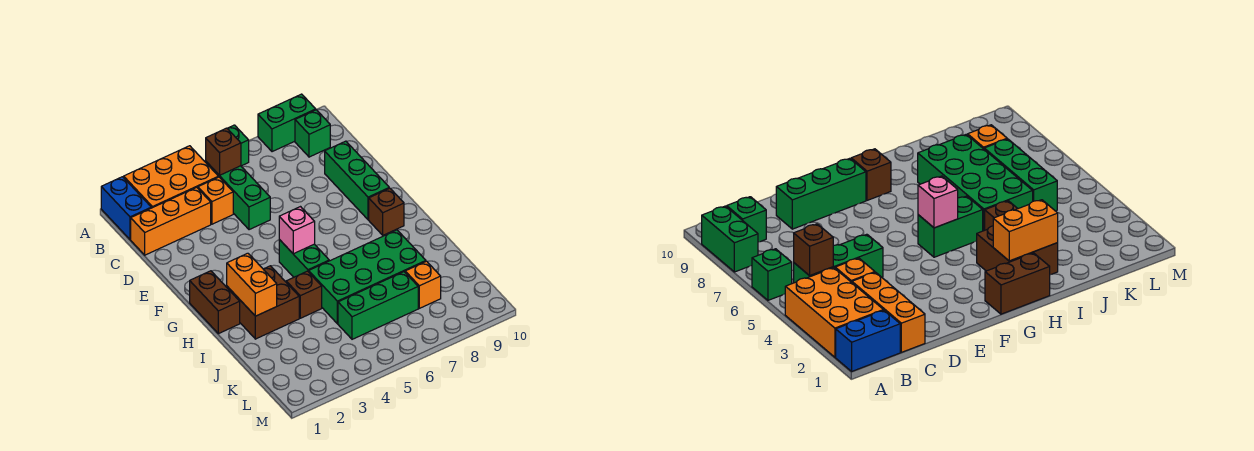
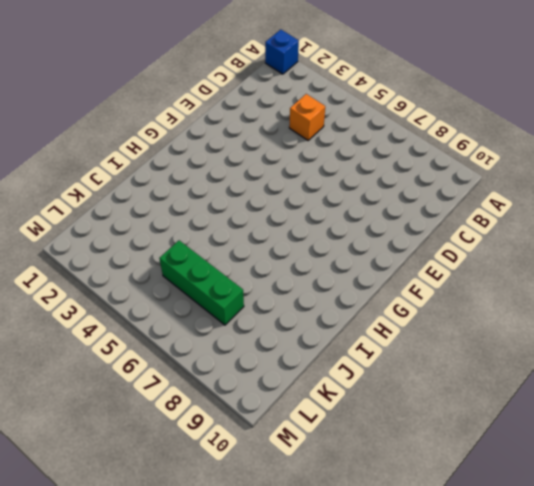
blue 1x1 brick [265,30,299,74] -> blue 1x2 brick [101,177,151,239]
none -> orange 2x3 brick [124,146,218,208]
none -> green 1x1 brick [227,125,249,166]
none -> green 1x2 brick [258,94,316,152]

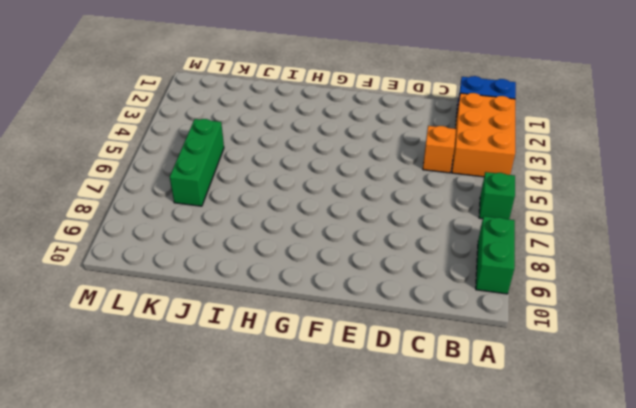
none -> green 1x3 brick [206,162,270,230]
none -> green 1x1 brick [295,110,330,157]
none -> orange 1x3 brick [131,187,211,255]

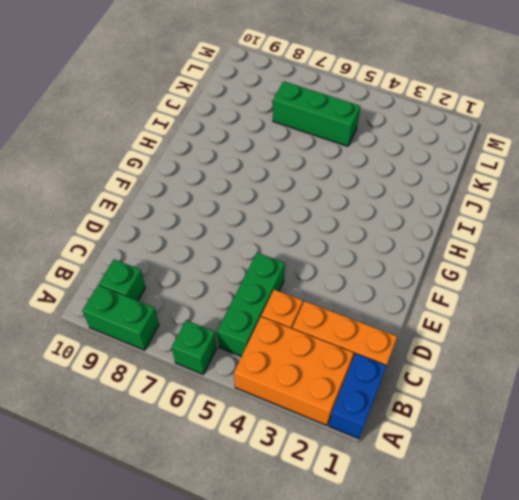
none -> green 1x3 brick [325,141,389,220]
none -> brown 1x2 brick [190,271,240,334]
none -> green 1x2 brick [279,240,329,277]

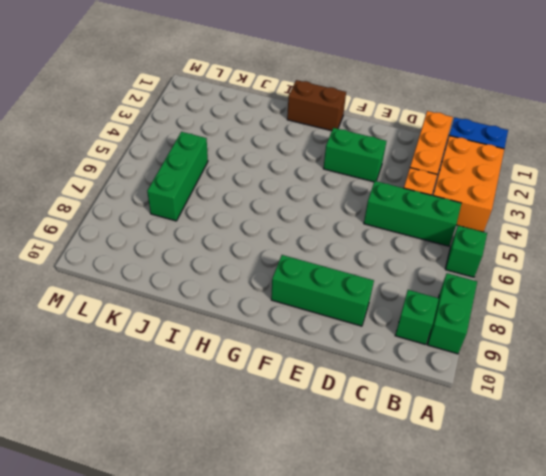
green 1x2 brick [323,128,386,182] -> green 1x2 brick moved to [279,240,329,277]
none -> brown 1x1 brick [369,188,404,235]
none -> brown 2x2 brick [227,266,299,339]
none -> brown 1x1 brick [286,271,322,318]

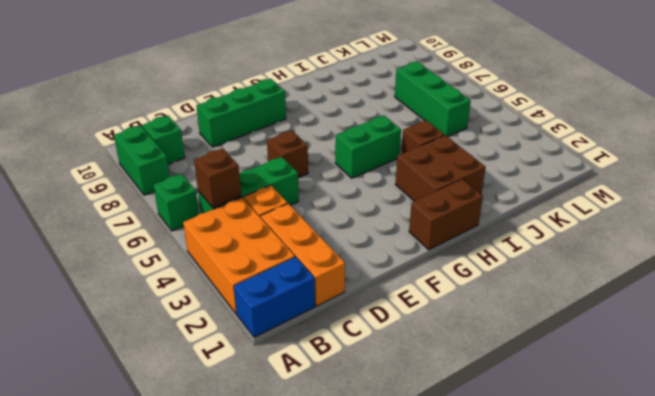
brown 1x1 brick [267,130,308,178] -> brown 1x1 brick moved to [369,188,404,235]
none -> green 2x4 brick [309,230,426,324]
none -> orange 1x1 brick [405,261,441,308]
none -> pink 1x1 brick [279,207,315,254]

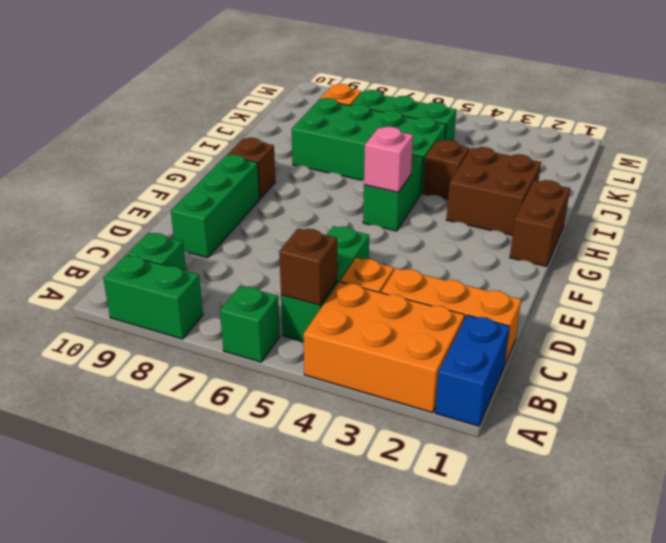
none -> orange 1x2 brick [227,253,277,316]

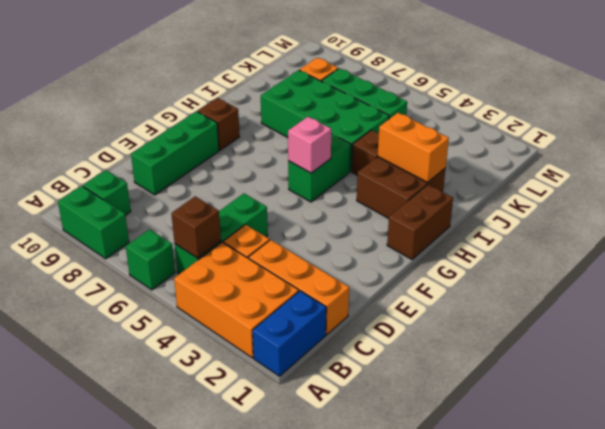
orange 1x2 brick [378,113,449,182] -> orange 1x2 brick turned to [227,253,277,316]

